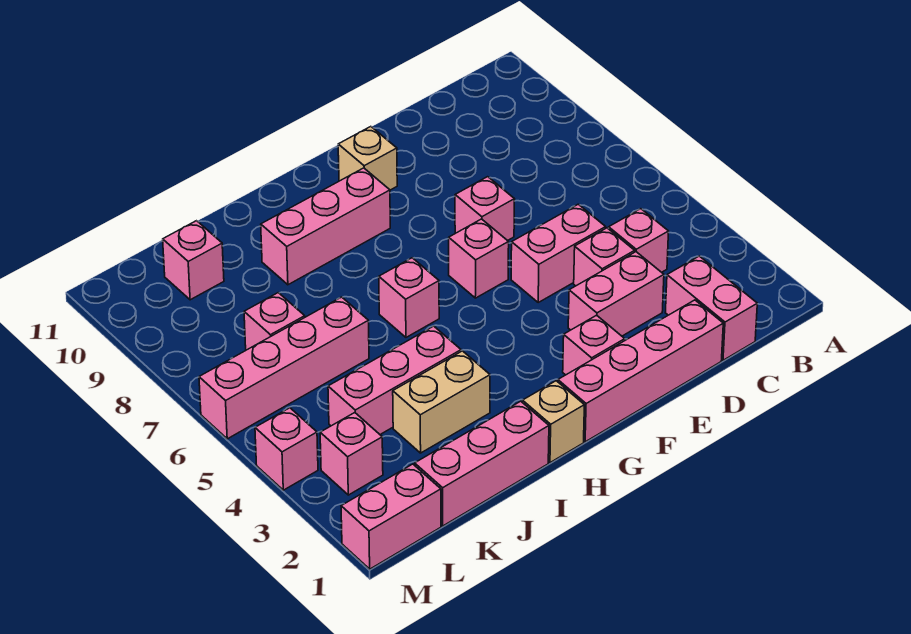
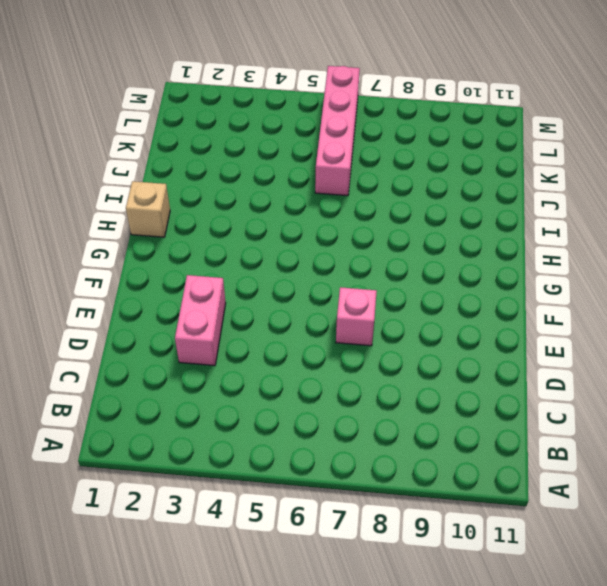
none -> pink 1x2 brick [665,256,757,360]
none -> pink 1x1 brick [609,209,669,272]
none -> pink 1x4 brick [558,300,723,442]

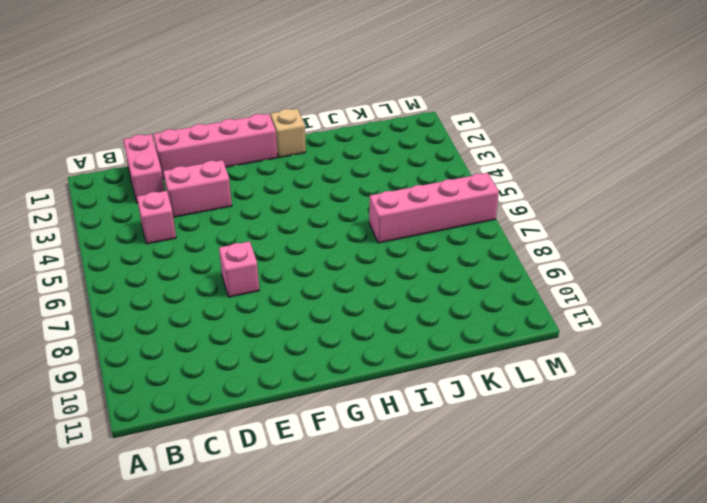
none -> pink 1x1 brick [574,228,635,286]
none -> pink 1x2 brick [511,204,606,302]
none -> pink 1x1 brick [563,315,625,375]

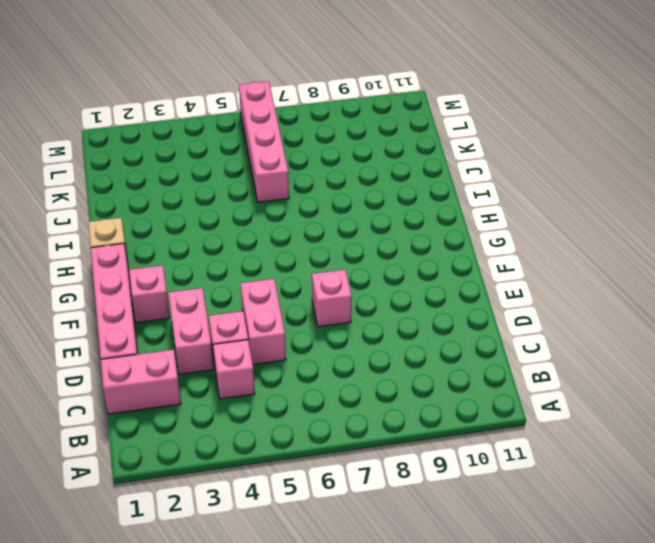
none -> pink 1x1 brick [449,219,509,298]
none -> tan 1x1 brick [338,127,397,190]
none -> pink 1x3 brick [261,168,390,285]

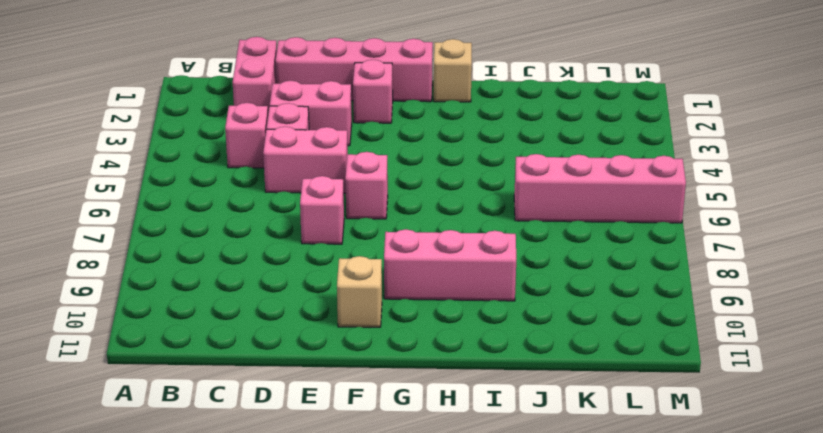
none -> pink 1x1 brick [379,258,439,337]
none -> pink 1x3 brick [415,401,549,526]
none -> tan 1x2 brick [393,351,490,453]

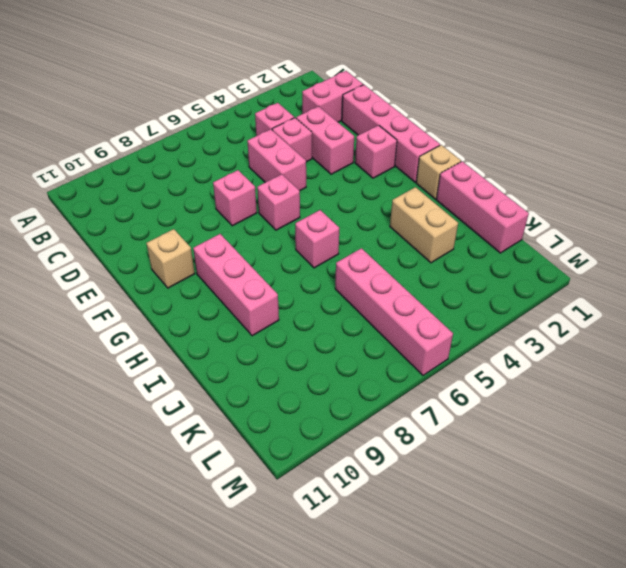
none -> pink 1x3 brick [328,326,461,434]
none -> pink 1x1 brick [244,293,305,350]
none -> pink 1x1 brick [163,221,224,300]

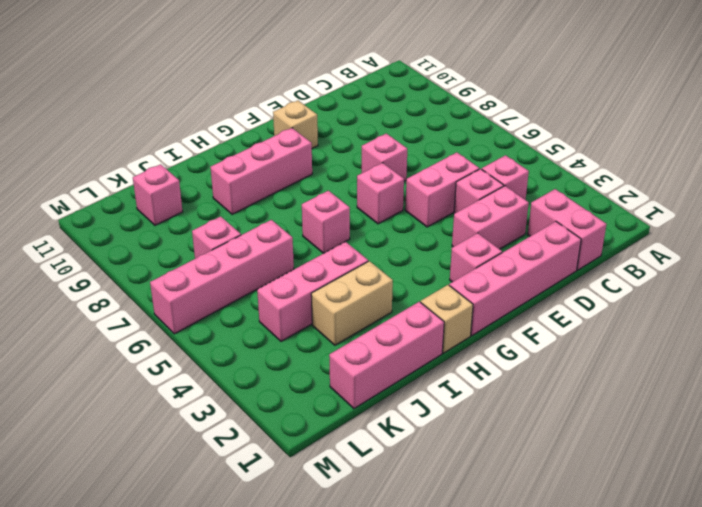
none -> pink 1x2 brick [341,464,441,569]
none -> pink 1x1 brick [320,413,383,495]
none -> pink 1x1 brick [255,408,318,490]

